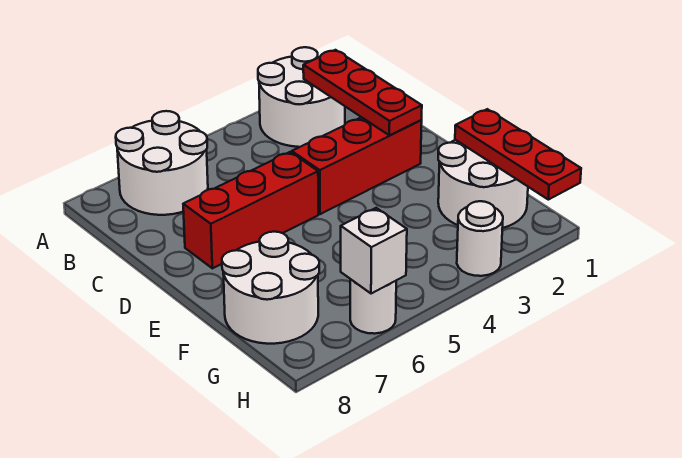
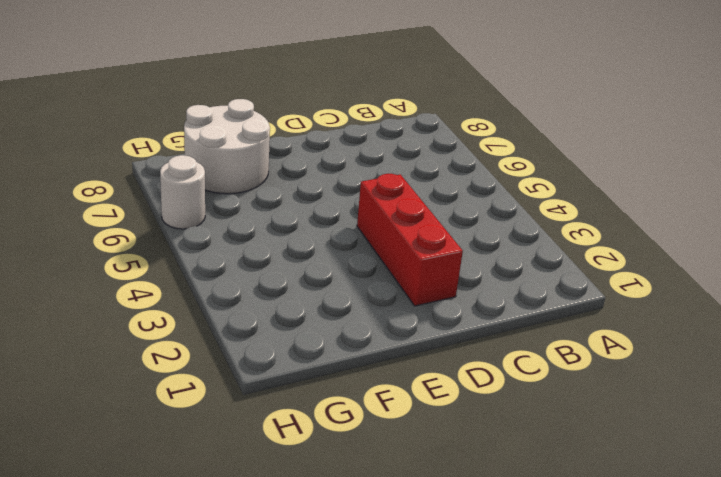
none -> white 2x2 round brick [258,47,345,147]
none -> white 2x2 round brick [116,111,208,215]

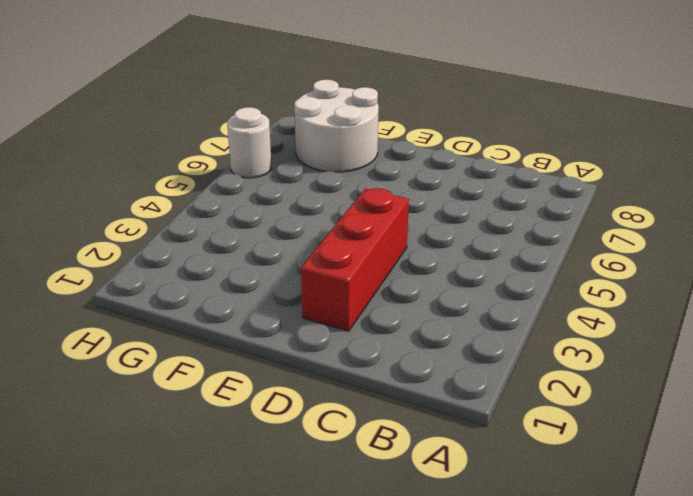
none -> white 2x2 round brick [258,47,345,147]
none -> white 2x2 round brick [116,111,208,215]

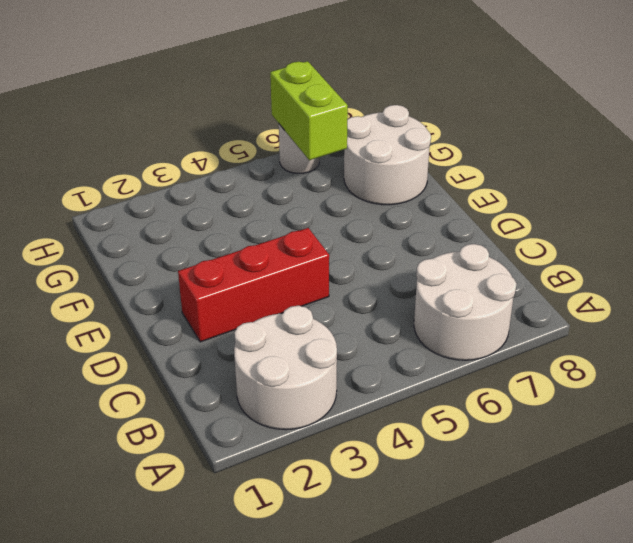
lime 1x2 brick [270,61,348,160] -> white 1x1 brick [341,208,407,294]
none -> red 1x3 brick [183,152,318,268]
none -> white 2x2 round brick [438,140,528,228]

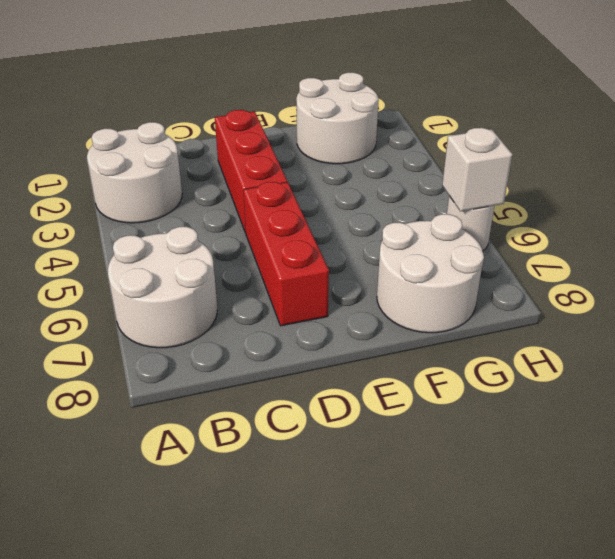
none -> white 1x1 round brick [457,201,503,276]
none -> red 1x3 plate [303,50,422,135]

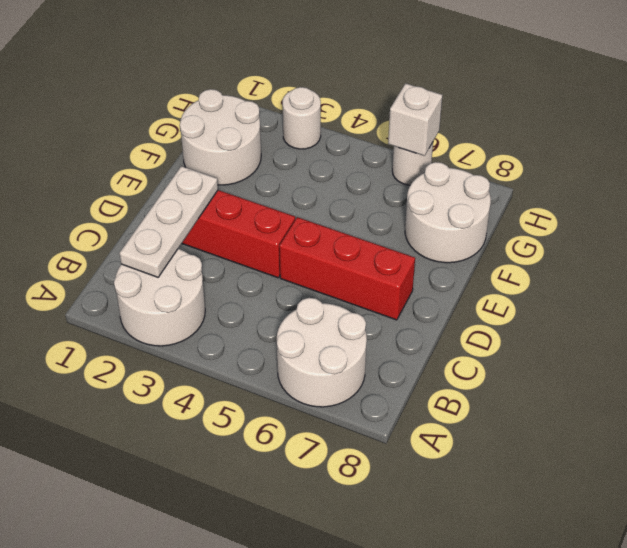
white 1x3 plate [119,166,218,277] -> red 1x3 plate [303,50,422,135]
none -> red 1x3 plate [455,109,581,200]

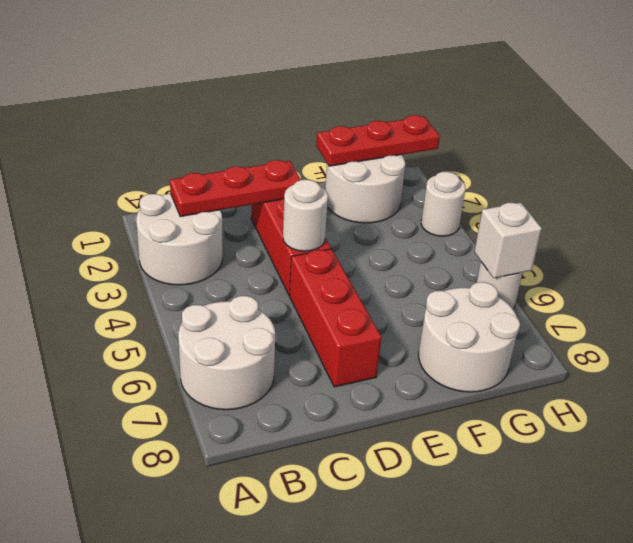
white 1x1 round brick [283,180,328,251] -> none

